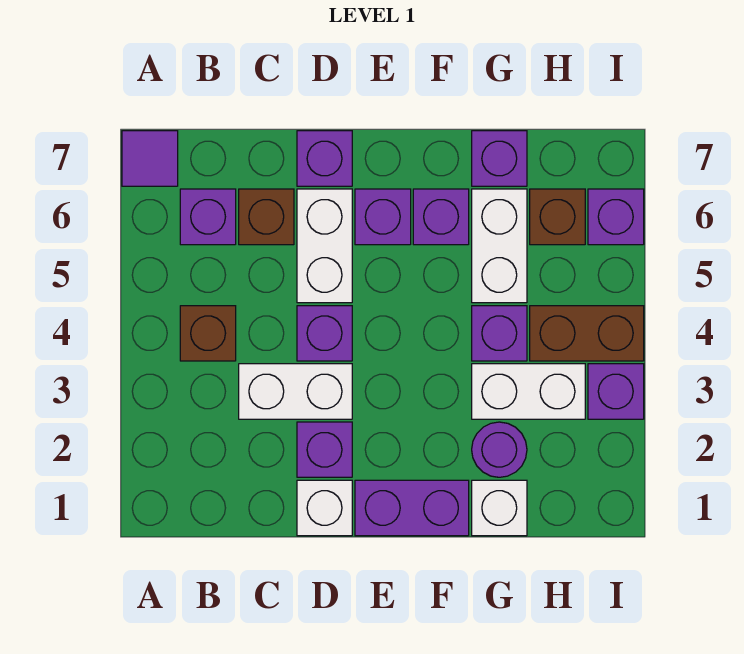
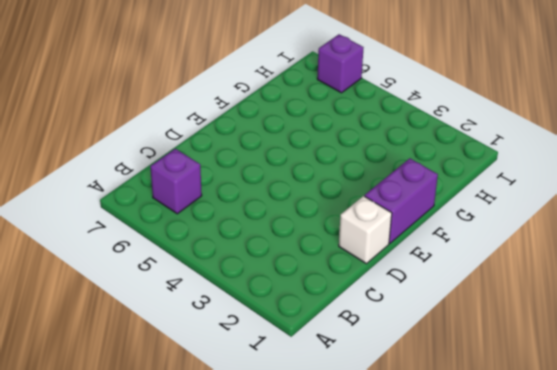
none -> purple 1x1 tile [122,131,178,186]
none -> brown 1x1 brick [180,306,236,361]
none -> white 1x2 brick [239,364,352,419]

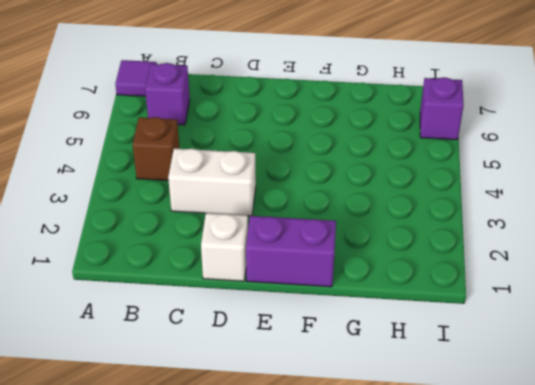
none -> brown 1x1 brick [239,189,294,245]
none -> purple 1x1 brick [297,422,352,477]
none -> purple 1x1 brick [297,306,352,361]

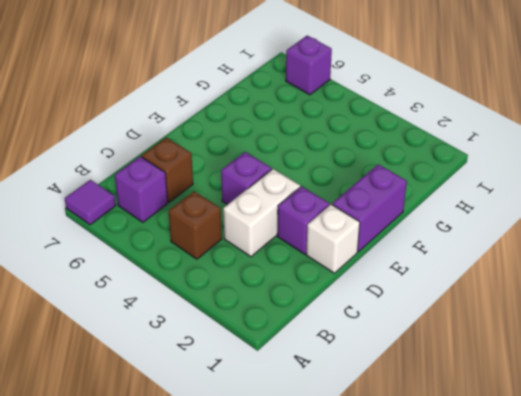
none -> white 1x2 brick [297,189,352,303]
none -> purple 1x1 brick [297,131,352,186]
none -> purple 1x1 brick [355,189,411,245]

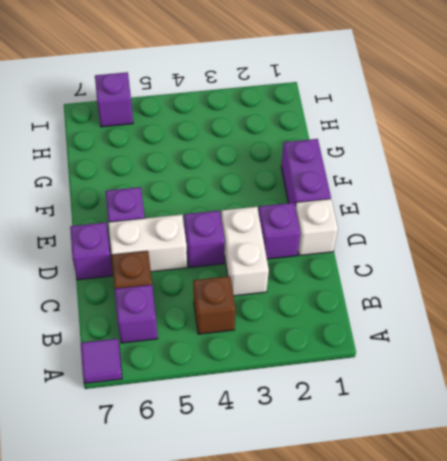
none -> purple 1x1 brick [413,189,469,245]
none -> white 1x1 brick [472,480,527,536]
none -> purple 1x1 round brick [472,422,527,477]

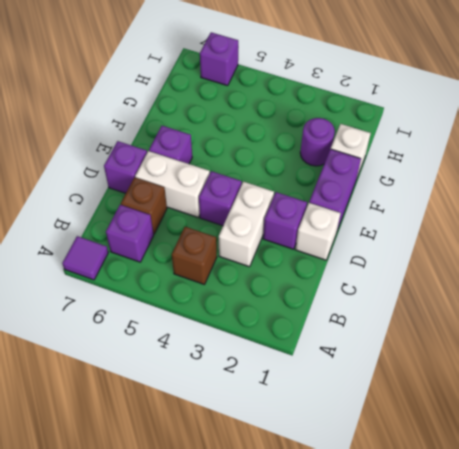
none -> purple 1x1 brick [413,189,469,245]
none -> white 1x2 brick [472,364,585,419]
none -> purple 1x1 brick [472,306,527,361]

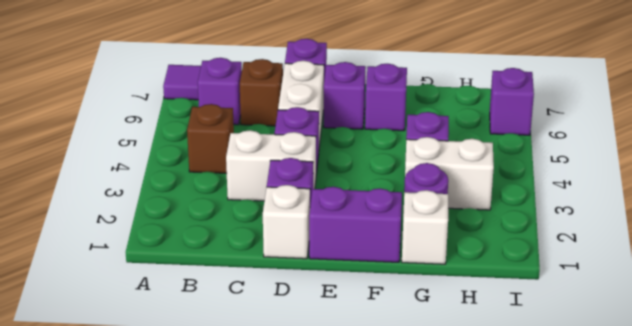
none -> white 1x2 brick [472,189,527,303]
none -> purple 1x1 brick [472,131,527,186]
none -> brown 1x2 brick [530,306,644,361]

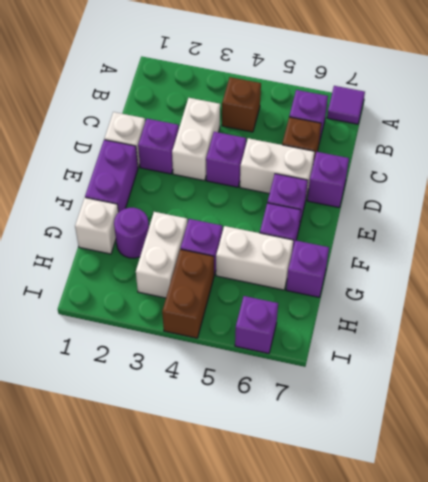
none -> brown 1x1 brick [530,189,585,245]
none -> purple 1x1 brick [588,364,644,419]

